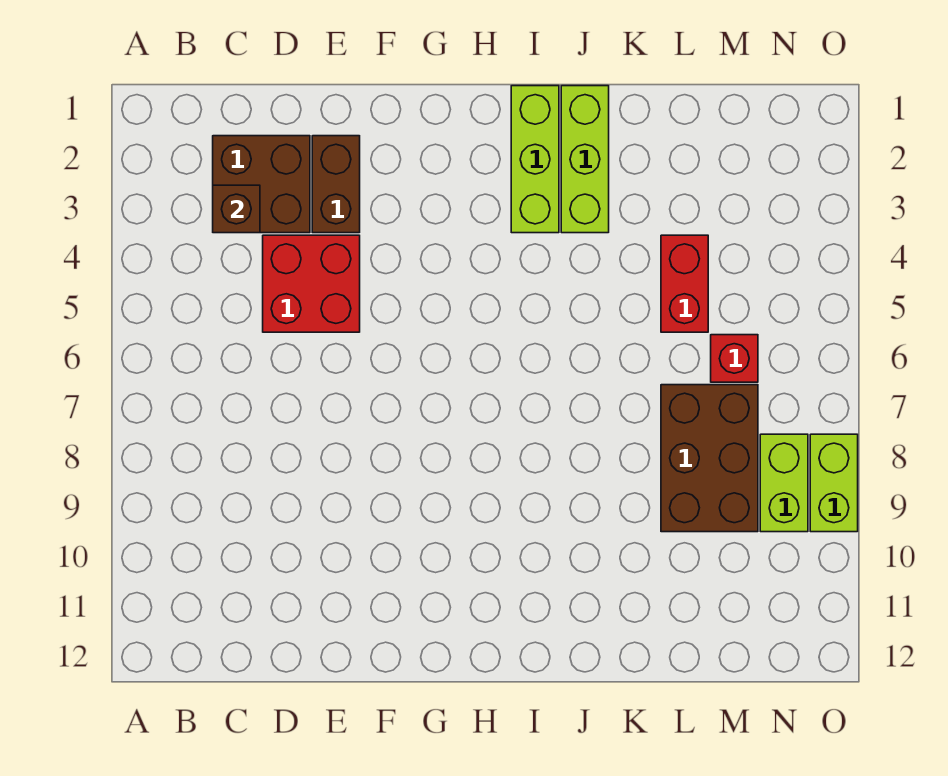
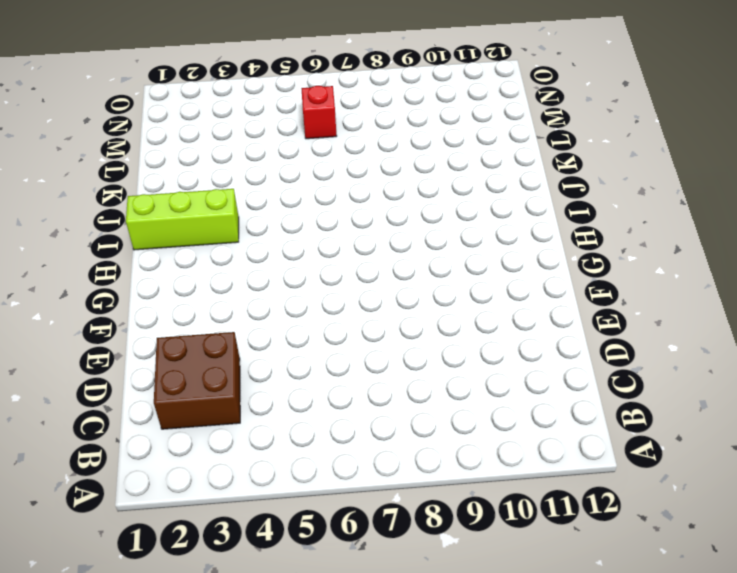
none -> red 2x2 brick [263,235,360,332]
none -> brown 1x2 brick [312,136,360,233]

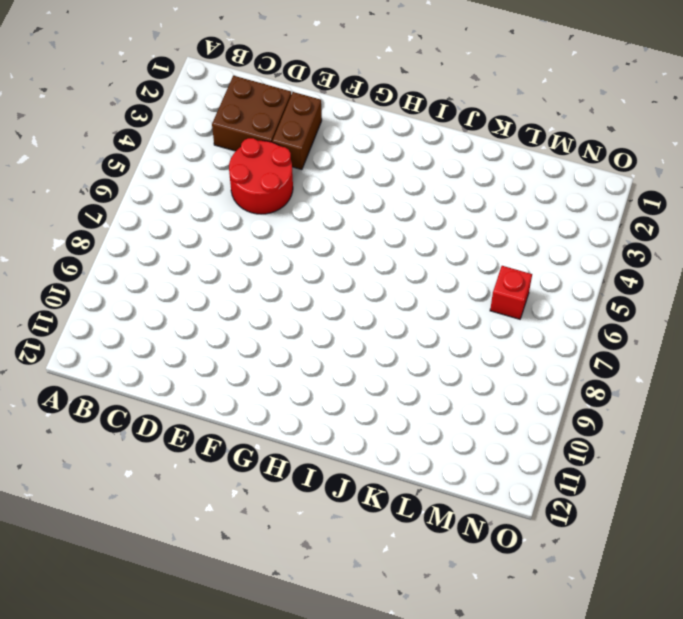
red 2x2 round brick [229,138,293,214] -> red 2x2 brick [263,235,360,332]
none -> lime 1x3 brick [511,86,559,233]
none -> lime 1x3 brick [561,86,609,233]

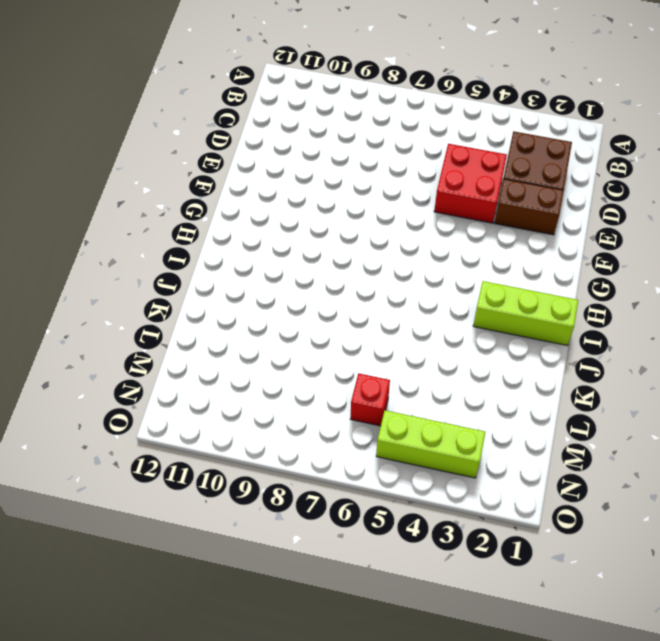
lime 1x3 brick [376,410,485,478] -> lime 1x3 brick moved to [561,86,609,233]
none -> red 1x2 brick [661,235,708,332]
none -> brown 2x3 brick [661,385,758,532]

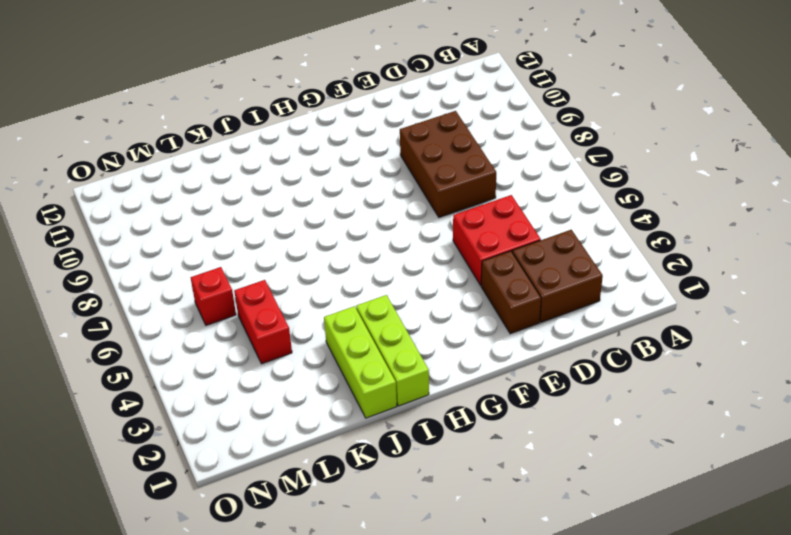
brown 2x3 brick [400,111,496,217] -> brown 2x3 brick moved to [661,385,758,532]
none -> lime 1x2 brick [760,434,808,532]
none -> lime 1x2 brick [810,434,858,532]

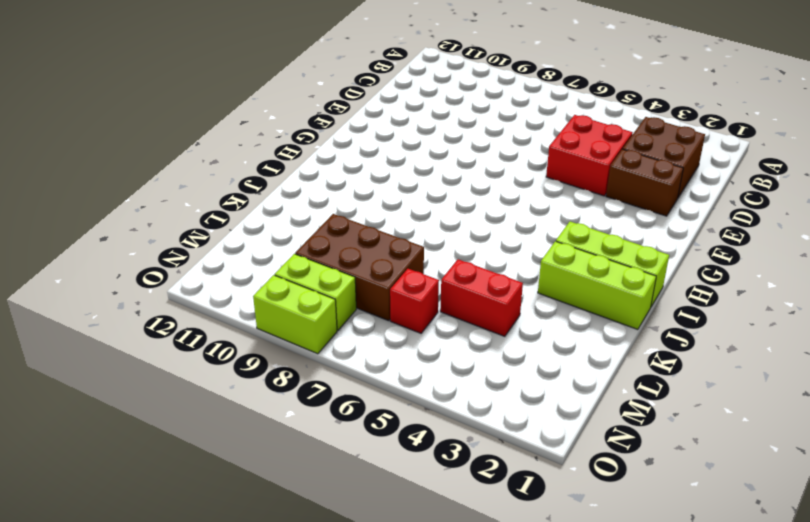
none -> brown 1x1 brick [213,185,260,233]

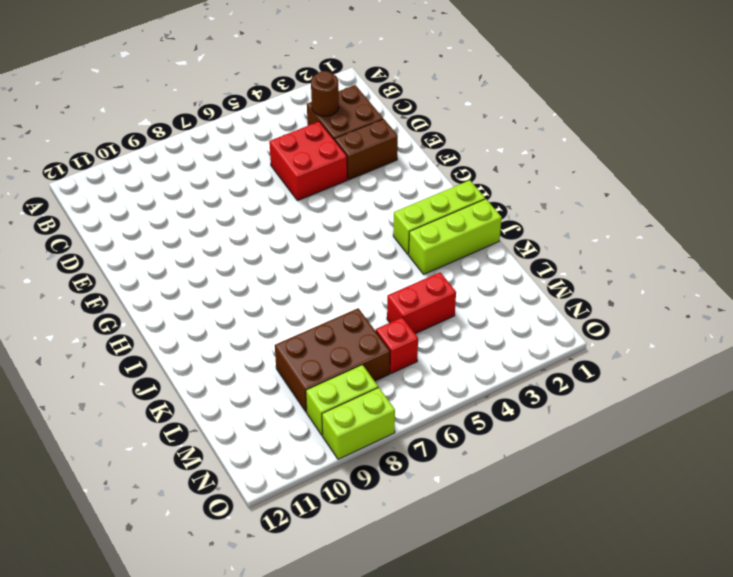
brown 1x1 round brick [311,71,339,116] -> brown 1x1 brick [213,185,260,233]

